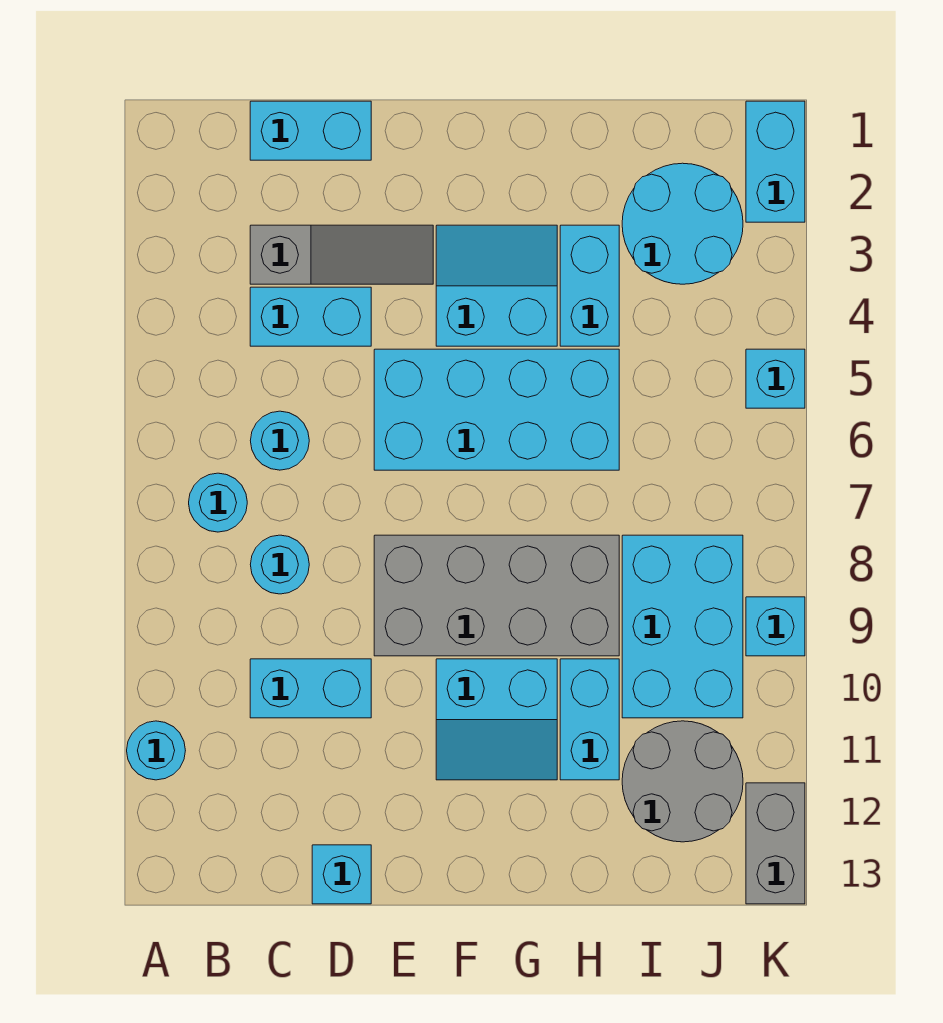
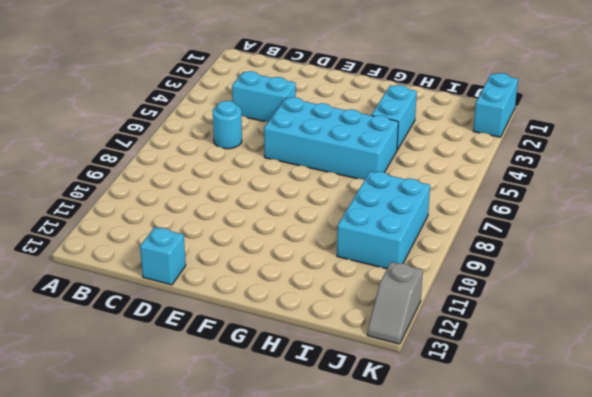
grey 1x2 slope [367,262,423,344] -> grey 1x2 brick [746,783,805,904]
none -> cyan 1x1 round brick [127,721,185,780]
none -> cyan 1x1 round brick [189,473,247,532]
none -> cyan 1x2 brick [250,101,371,160]

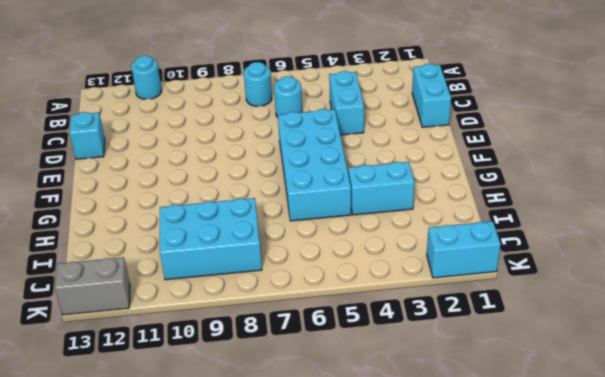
none -> grey 1x3 slope [250,225,433,284]
none -> cyan 1x1 round brick [250,535,309,594]
none -> cyan 1x2 brick [250,659,371,718]

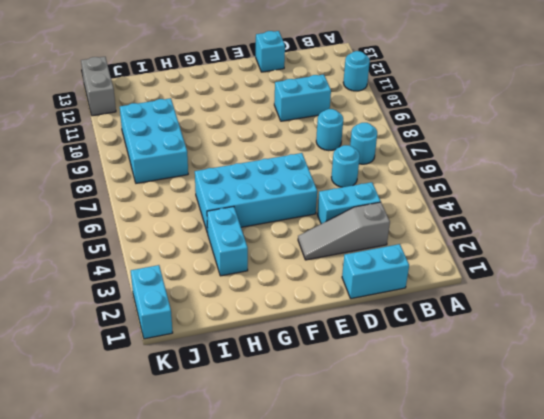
none -> grey 2x4 brick [374,535,619,656]
none -> cyan 2x2 slope [436,225,557,346]
none -> cyan 2x2 slope [436,659,557,780]

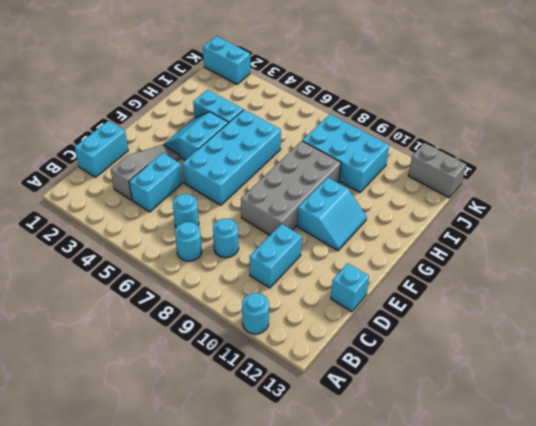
none -> cyan 1x2 brick [560,659,619,780]
none -> cyan 2x2 round brick [622,163,743,284]
none -> grey 2x2 round brick [622,721,743,842]

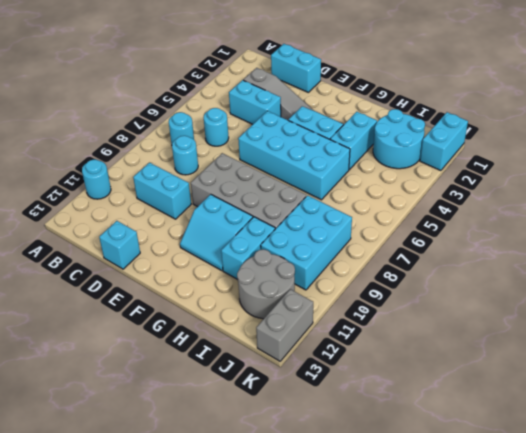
none -> cyan 1x1 brick [746,349,805,408]
none -> cyan 1x1 brick [746,597,805,656]

